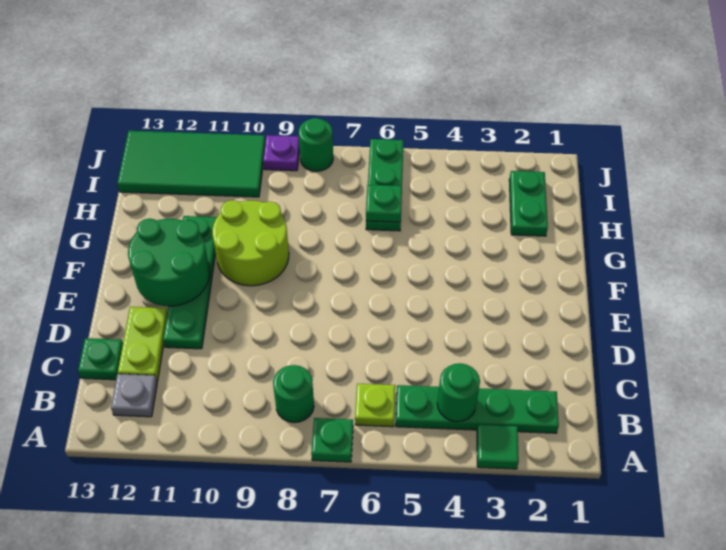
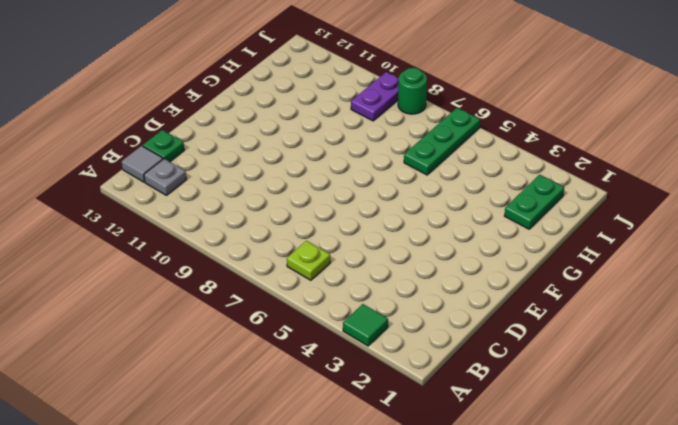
grey 1x1 tile [122,146,163,182] -> none
purple 1x2 plate [351,72,399,121] -> purple 1x1 plate [263,135,300,171]
none -> green 1x1 plate [311,418,353,462]
none -> green 1x4 plate [396,385,559,433]
none -> green 1x1 round brick [273,365,314,423]

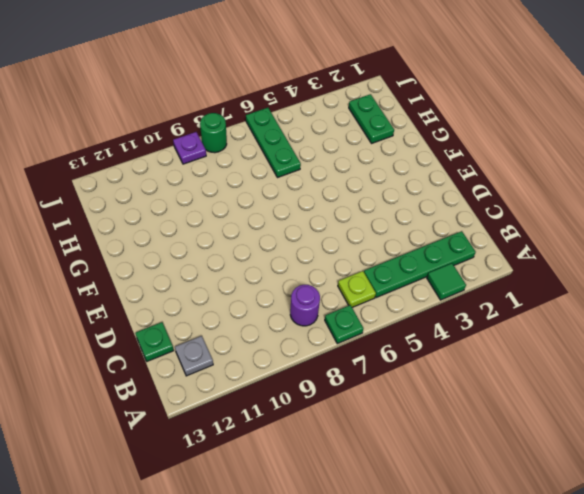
purple 1x1 round brick [290,285,320,326] -> green 1x1 round brick [273,365,314,423]
none -> lime 1x2 plate [118,307,167,381]
none -> green 1x4 plate [163,216,217,349]
none -> lime 2x2 round brick [212,200,289,286]

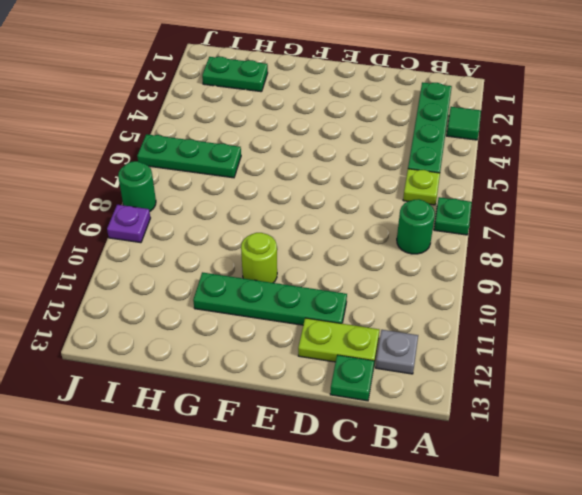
lime 1x1 round brick [241,233,277,283] -> lime 2x2 round brick [212,200,289,286]
none -> green 2x4 tile [117,131,265,197]
none -> green 1x1 round brick [437,363,480,422]
none -> green 2x2 round brick [128,219,210,306]

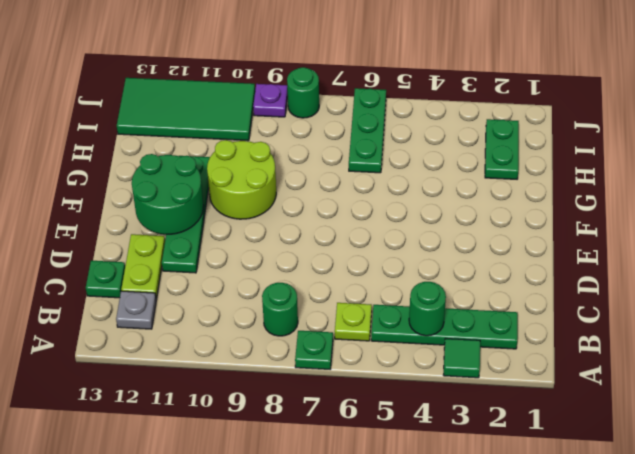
none -> green 1x1 plate [366,185,402,222]

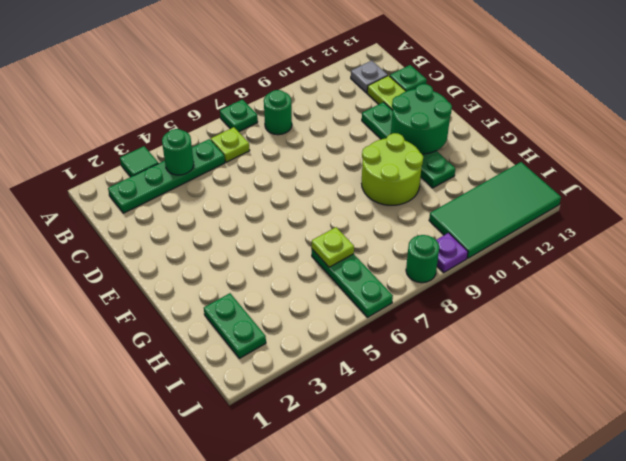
lime 1x1 plate [312,227,354,267] -> green 1x1 plate [366,185,402,222]

